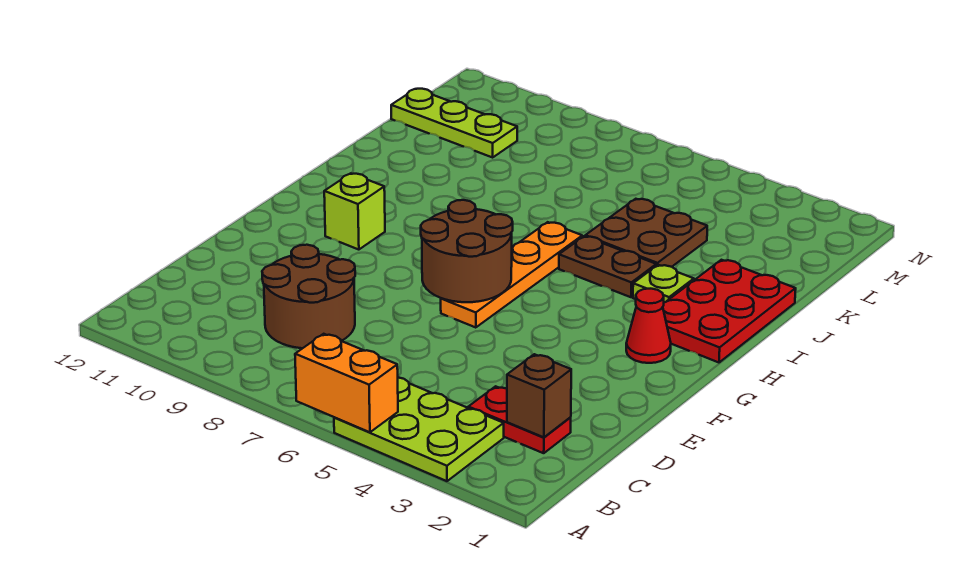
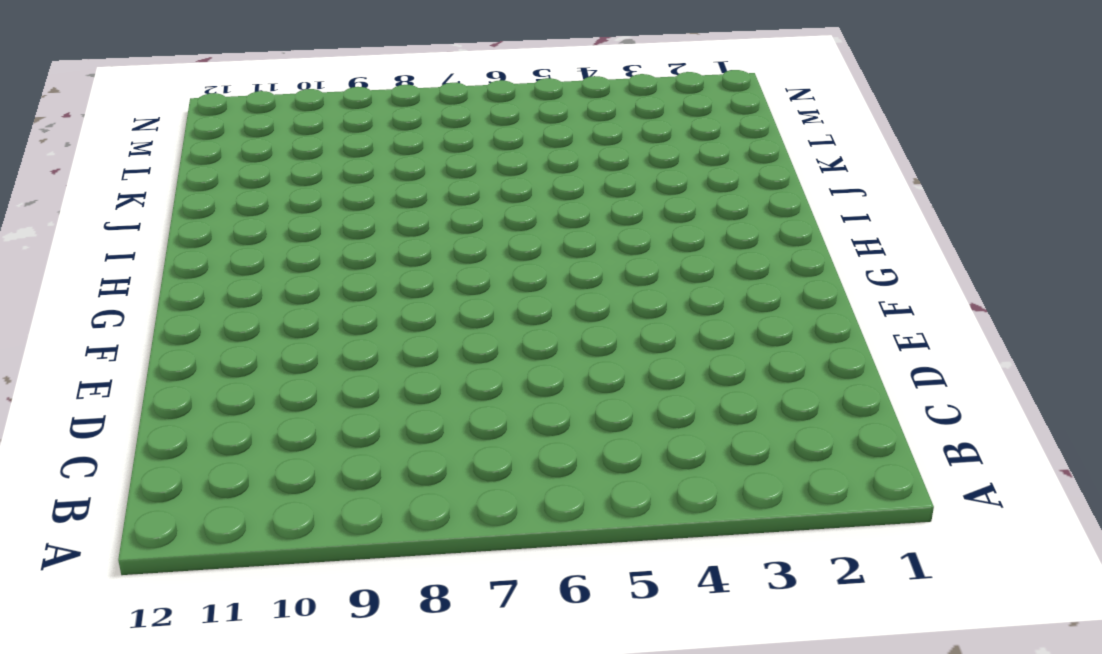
none -> lime 2x3 plate [334,378,504,481]
none -> red 1x2 plate [468,386,571,453]
none -> brown 2x2 round brick [262,245,355,348]

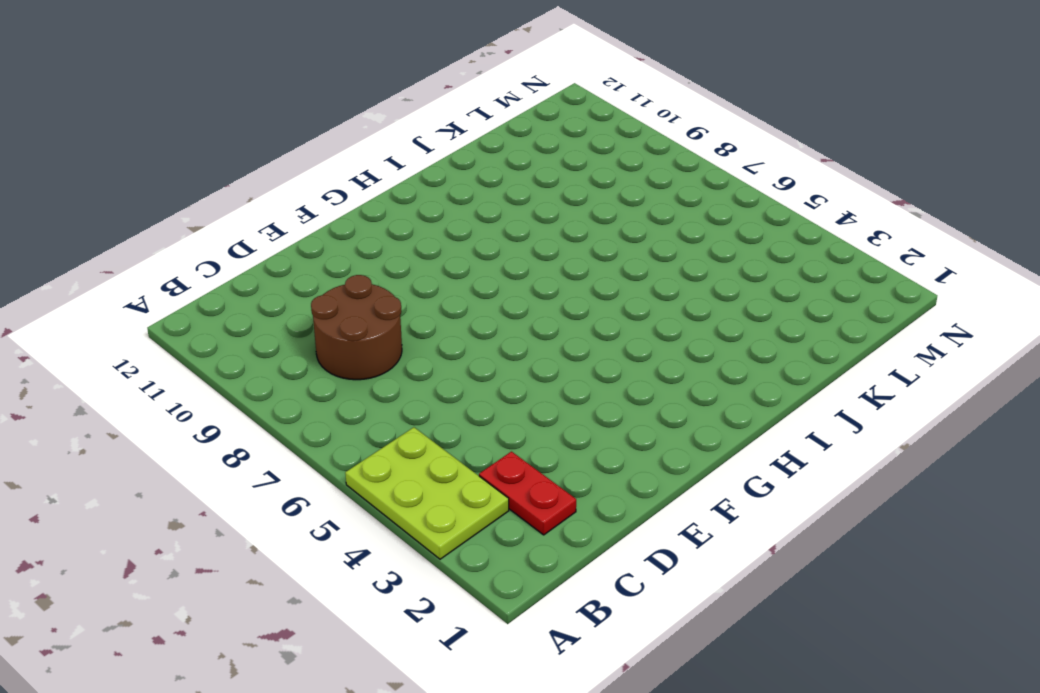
none -> orange 1x4 plate [441,222,582,328]
none -> red 1x1 cone [626,289,671,363]
none -> lime 1x1 brick [324,173,385,250]

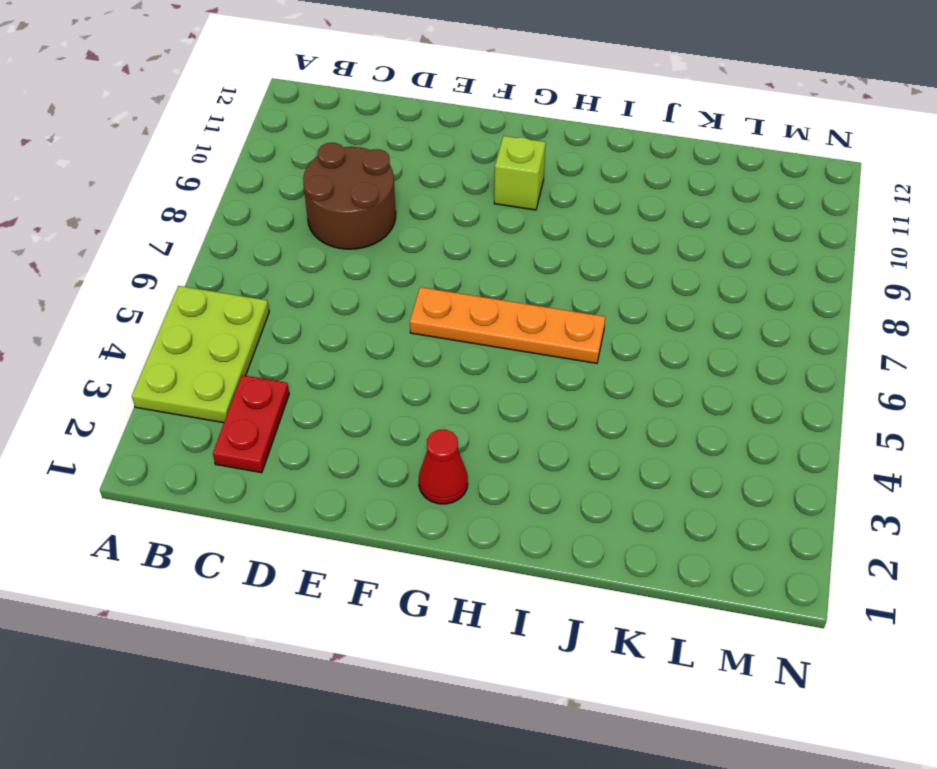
none -> red 2x3 plate [663,260,796,362]
none -> lime 1x1 plate [633,265,694,303]
none -> brown 1x2 plate [559,236,656,297]

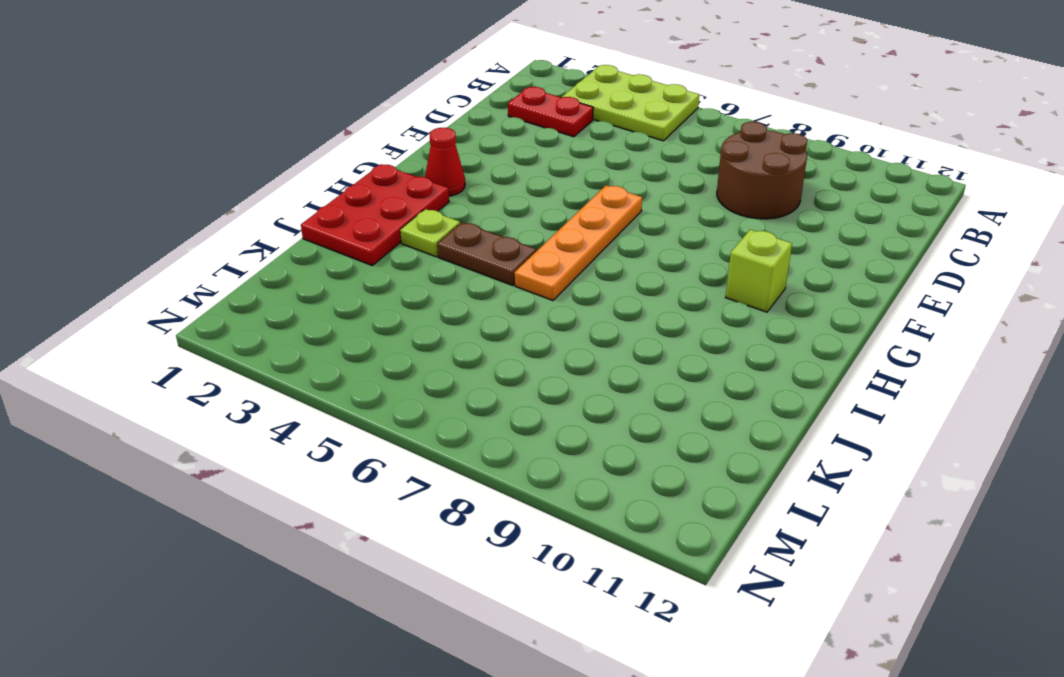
none -> brown 2x2 plate [585,199,707,267]
none -> lime 1x3 plate [391,89,517,157]
none -> orange 1x2 brick [295,334,398,432]

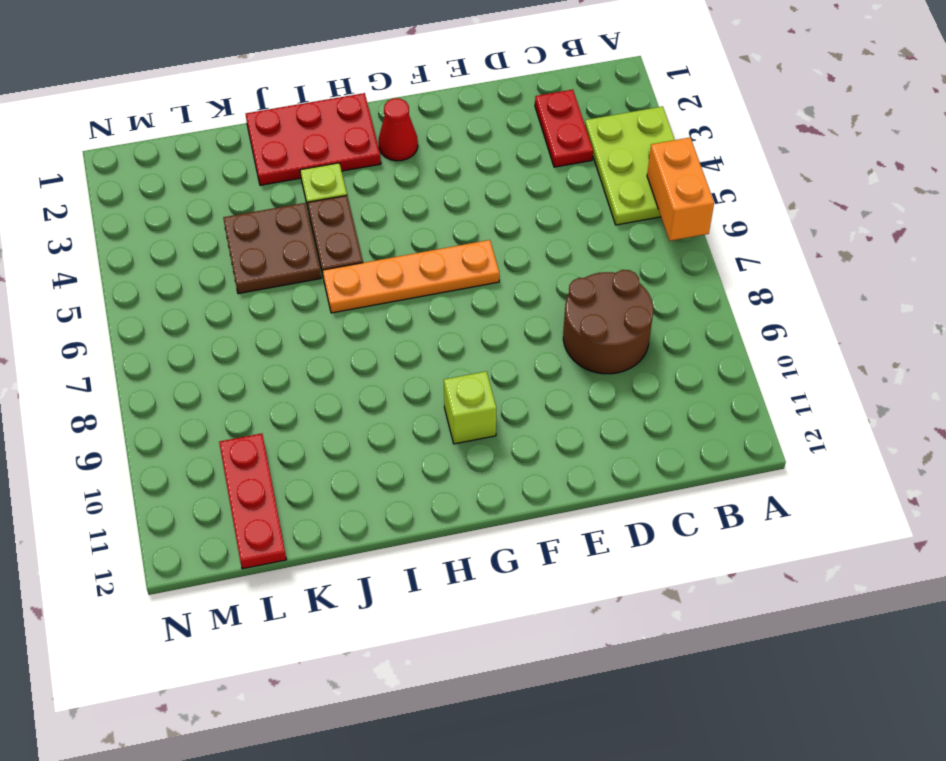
red 1x3 plate [219,433,287,569] -> lime 1x3 plate [391,89,517,157]
none -> brown 1x1 brick [507,354,571,437]
none -> brown 2x2 round brick [421,200,513,302]

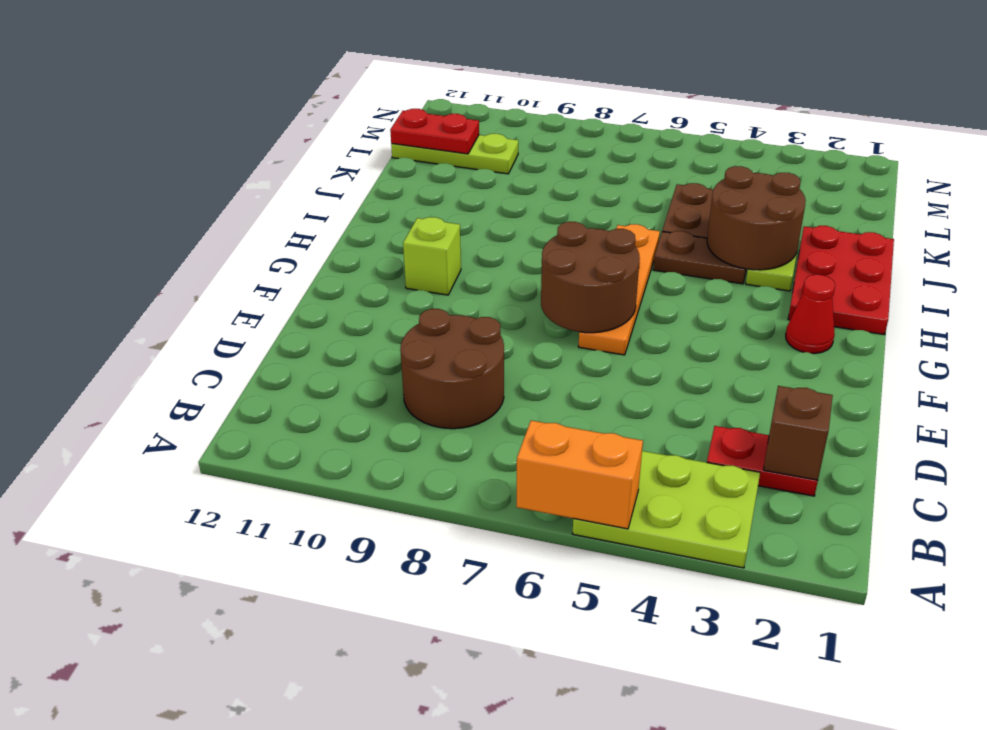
brown 2x2 round brick [707,166,806,270] -> none
red 1x2 plate [390,109,479,154] -> none

